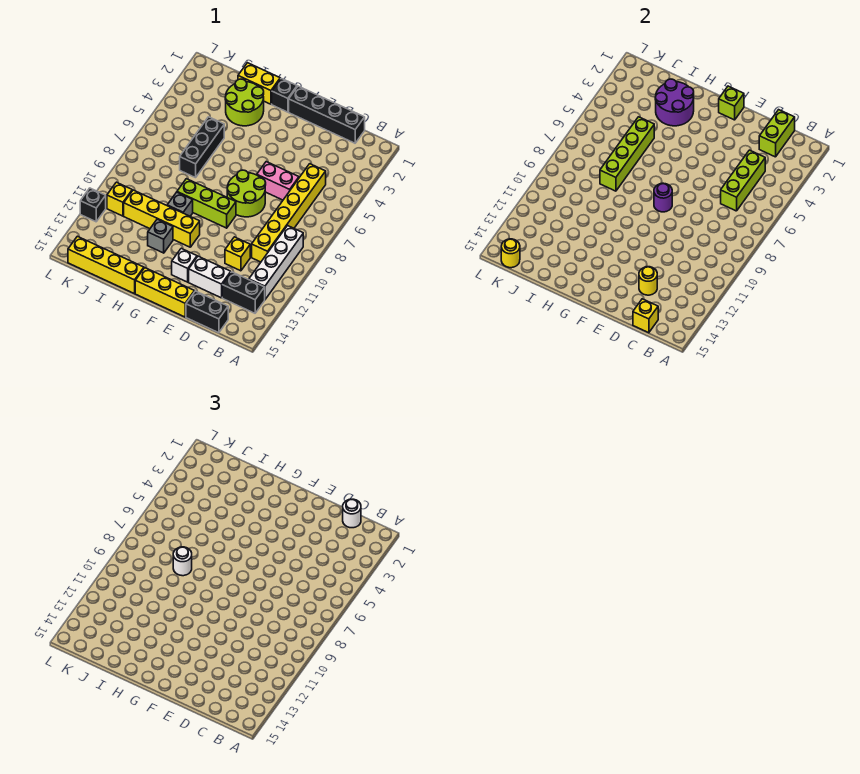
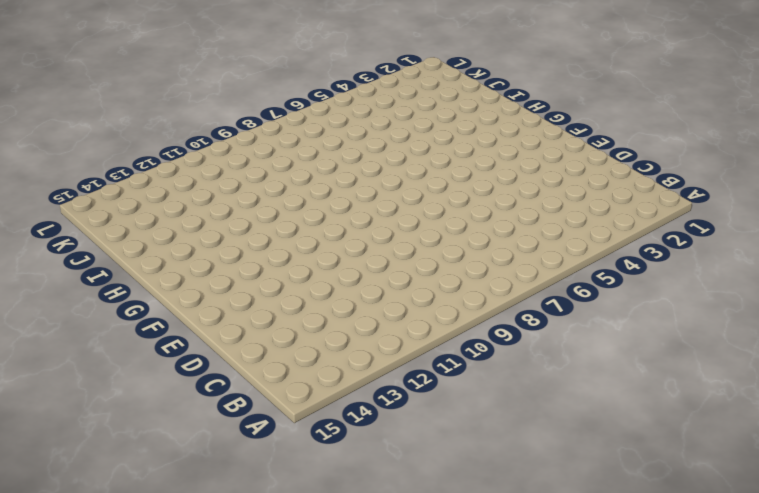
none -> white 1x4 brick [249,226,303,299]
none -> black 1x2 brick [222,272,265,313]
none -> black 1x4 brick [289,86,365,143]
none -> yellow 1x6 brick [252,164,326,262]

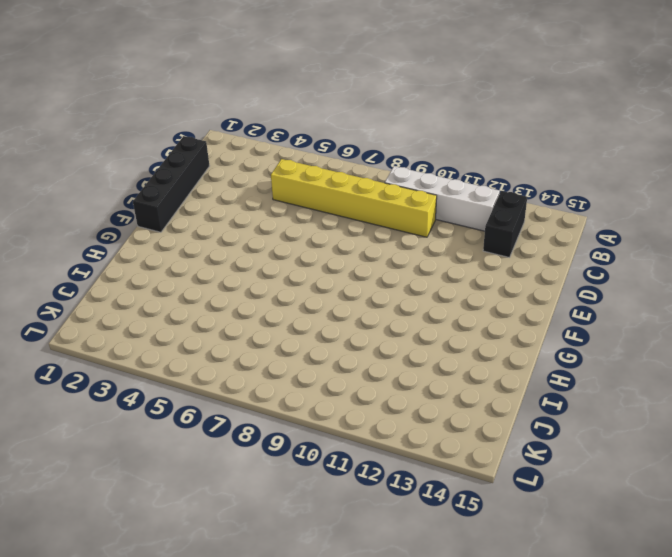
none -> black 1x2 brick [186,291,228,333]
none -> pink 1x2 brick [257,162,299,200]
none -> yellow 1x1 brick [225,237,250,271]
none -> white 1x2 brick [189,256,231,298]

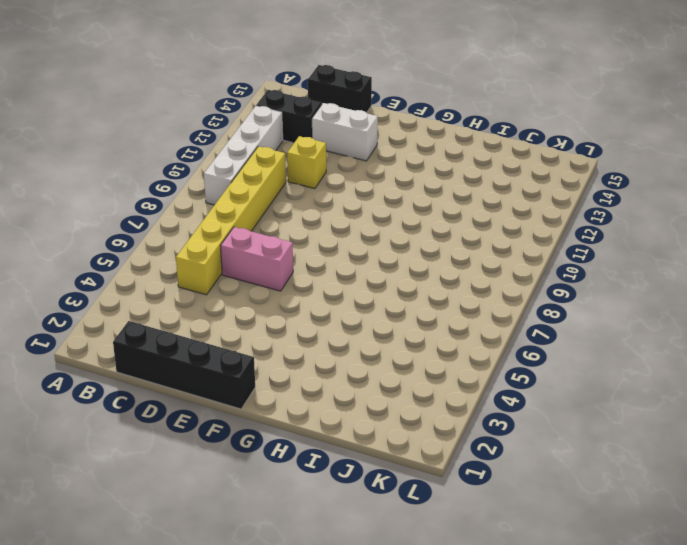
none -> lime 2x2 round brick [227,170,266,217]
none -> yellow 1x3 brick [135,268,194,317]
none -> lime 1x3 brick [177,179,236,228]
none -> white 1x1 brick [172,248,197,282]

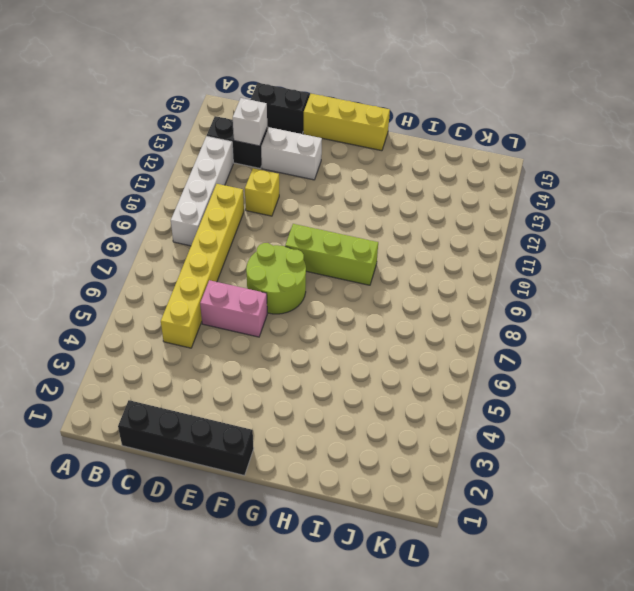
white 1x1 brick [233,98,267,146] -> white 1x1 brick moved to [172,248,197,282]
none -> black 1x1 brick [272,78,297,112]
none -> yellow 1x4 brick [124,190,200,247]
none -> yellow 1x2 brick [238,63,280,104]
none -> lime 2x2 round brick [225,79,264,126]

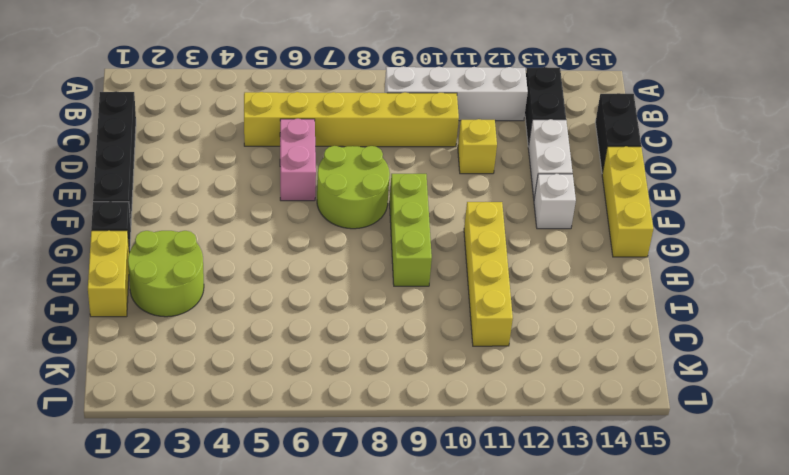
none -> grey 1x1 brick [167,192,193,216]
none -> grey 1x1 brick [148,219,173,253]
none -> yellow 1x4 brick [68,236,144,294]
none -> black 1x3 brick [180,117,224,178]

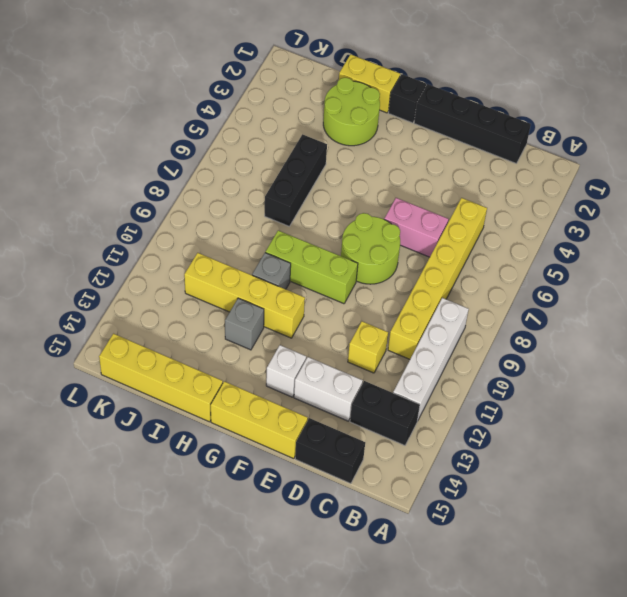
none -> yellow 1x1 brick [107,182,132,216]
none -> black 1x1 brick [80,188,106,222]
none -> lime 1x2 brick [759,110,795,157]
none -> lime 1x3 brick [721,150,765,211]

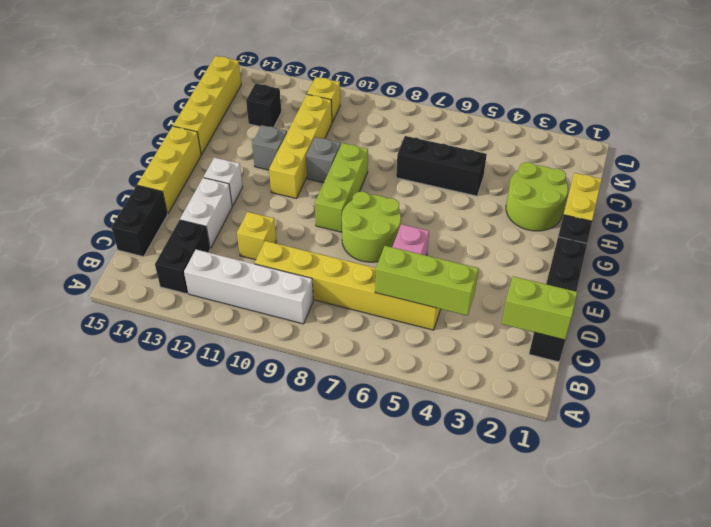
black 1x1 brick [246,83,281,127] -> black 1x1 brick moved to [80,188,106,222]
none -> yellow 1x1 brick [633,299,658,333]
none -> yellow 1x1 round brick [639,267,657,295]
none -> lime 1x1 brick [719,86,744,120]
none -> purple 1x1 round brick [654,183,672,212]

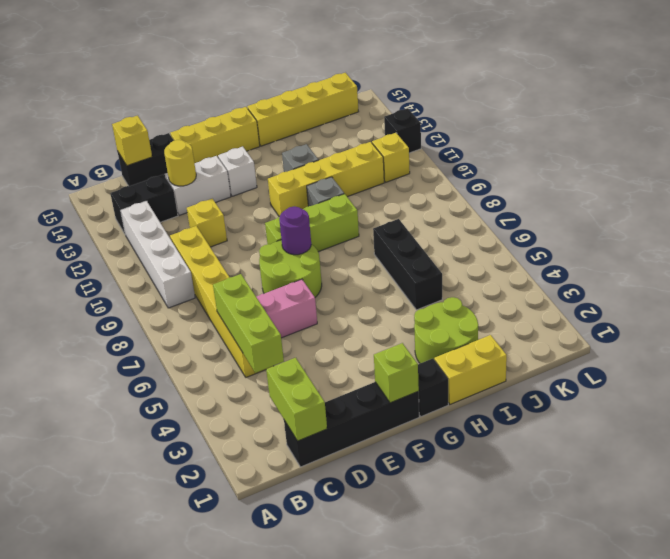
none -> purple 2x2 round brick [655,79,694,126]
none -> lime 1x4 brick [600,117,654,191]
none -> yellow 1x1 round brick [501,239,520,268]
none -> white 1x1 round brick [343,499,361,528]

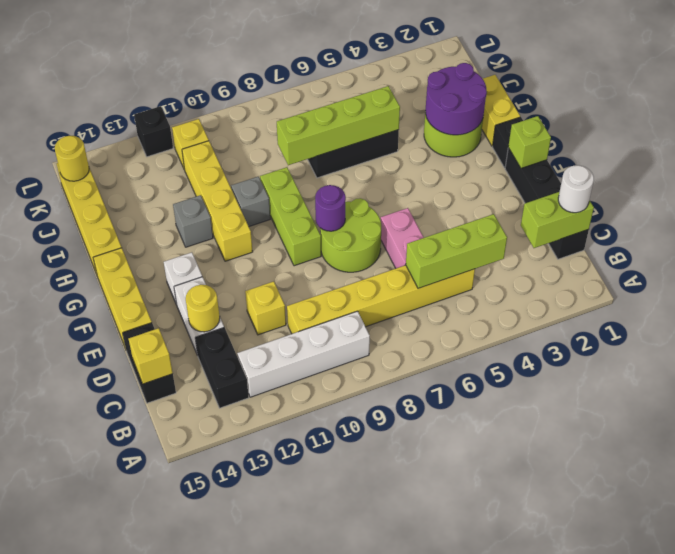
none -> white 1x1 round brick [173,547,192,576]

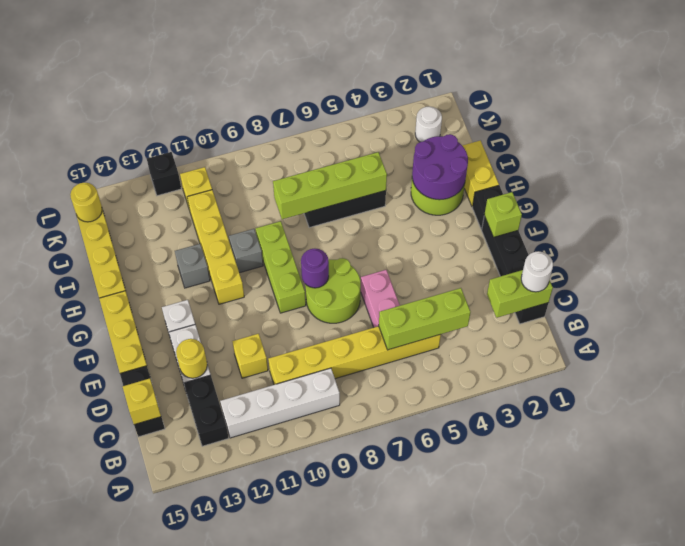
white 1x1 round brick [415,106,442,142] -> white 1x1 round brick moved to [173,547,192,576]

